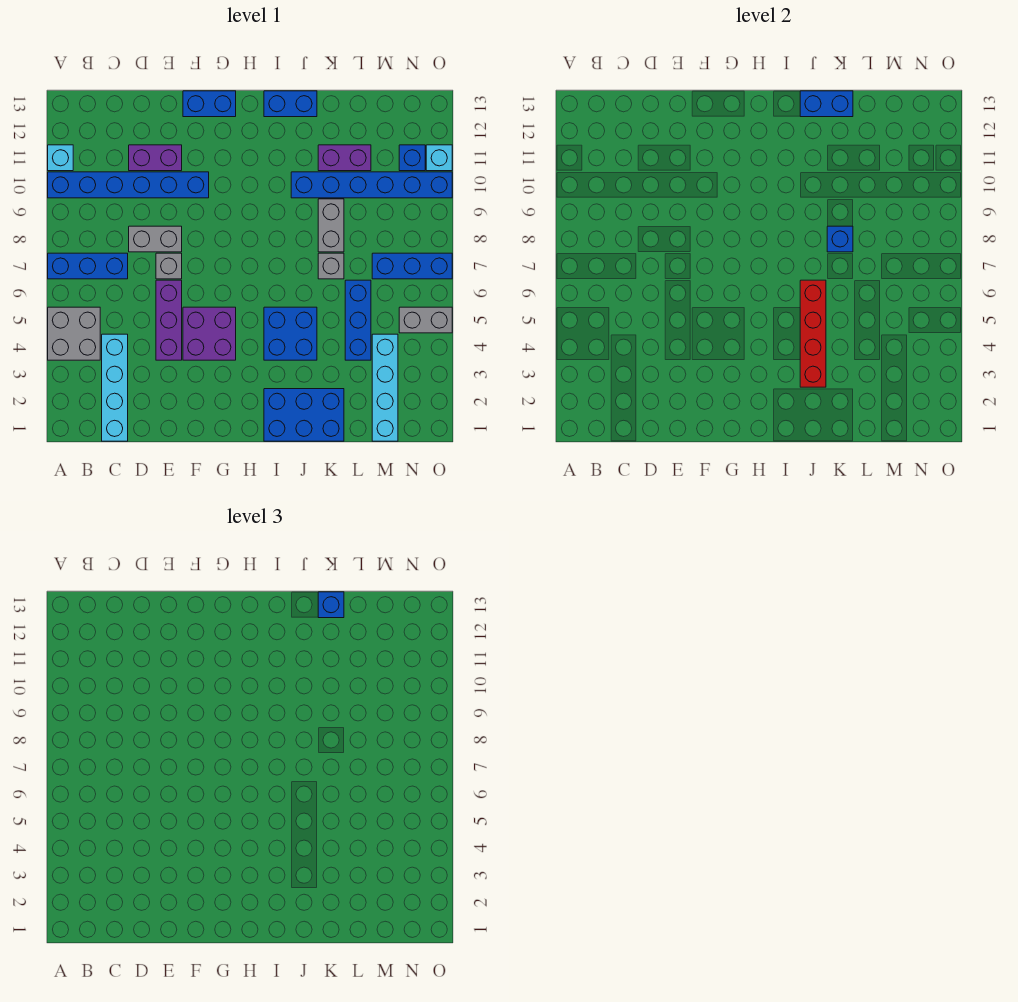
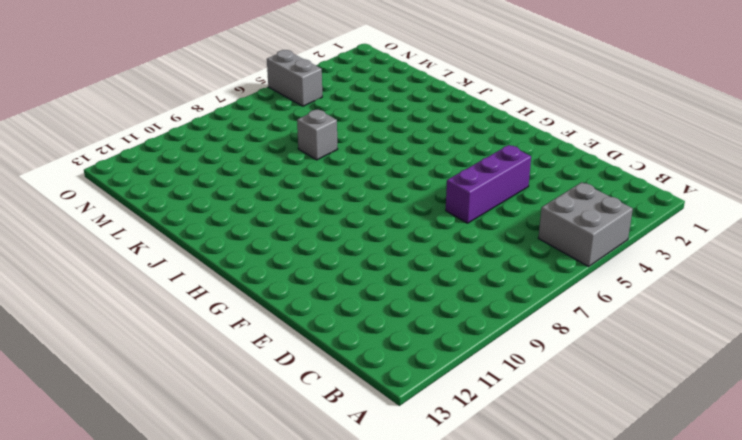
none -> blue 1x3 brick [48,253,128,279]
none -> blue 1x6 brick [48,172,209,198]
none -> cyan 1x1 brick [48,145,73,171]

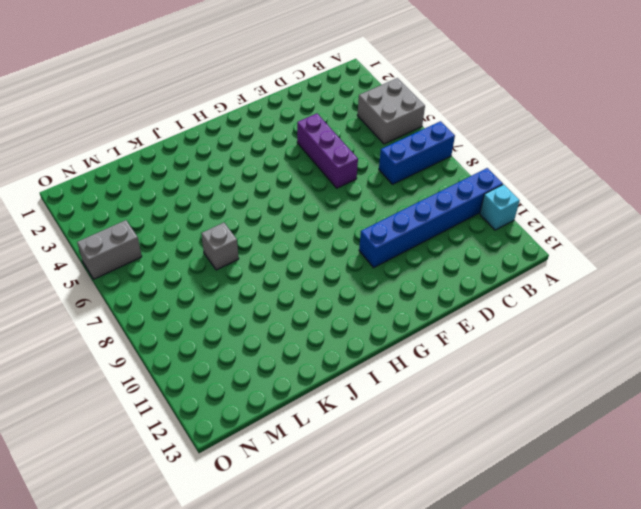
none -> cyan 1x4 brick [102,334,128,441]
none -> grey 1x2 brick [129,226,182,252]
none -> purple 1x2 brick [129,145,182,171]

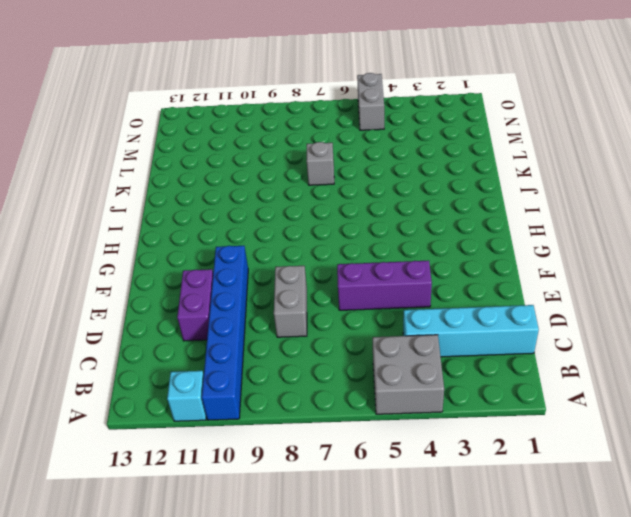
none -> blue 1x3 brick [48,253,128,279]
none -> grey 1x1 brick [156,253,182,279]
none -> purple 2x2 brick [183,307,236,360]

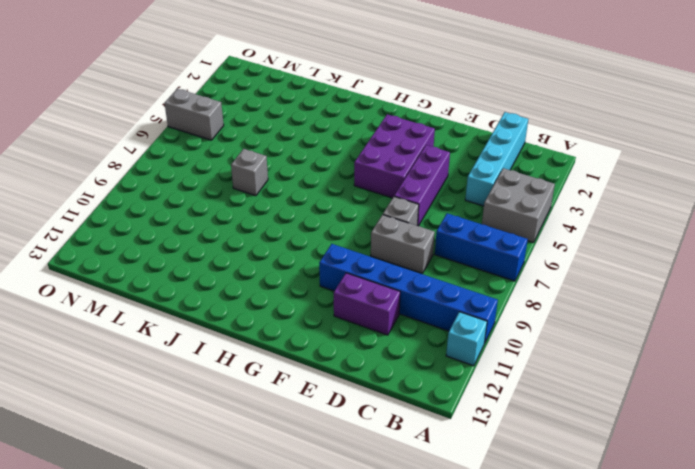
purple 2x3 brick [354,114,435,198] -> purple 2x2 brick [183,307,236,360]
none -> blue 1x2 brick [183,91,236,117]
none -> blue 2x3 brick [264,389,344,441]
none -> blue 2x2 brick [264,307,317,360]

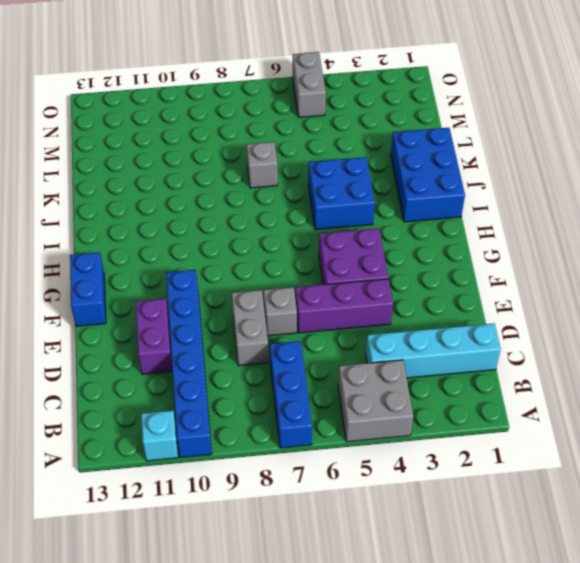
none -> blue 1x2 brick [264,91,317,117]
none -> blue 1x6 brick [291,172,452,198]
none -> grey 1x2 brick [318,199,344,252]

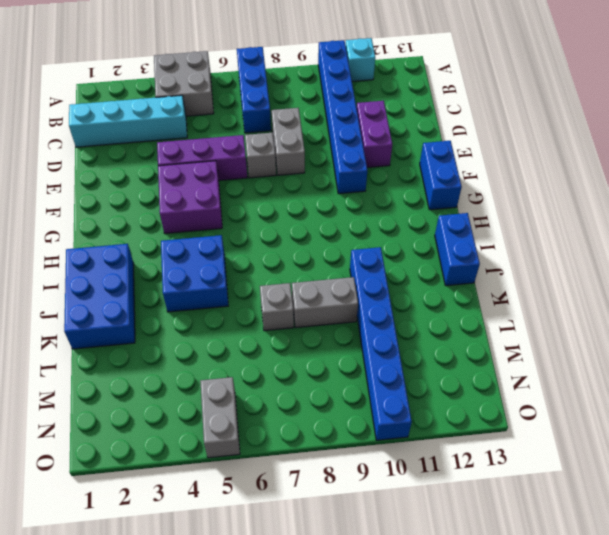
none -> purple 1x2 brick [318,145,371,171]
none -> blue 1x3 brick [345,280,371,360]
none -> cyan 1x4 brick [372,334,398,441]

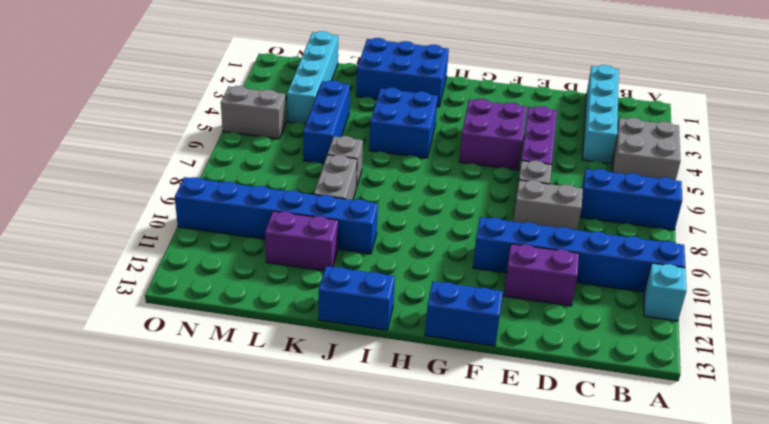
none -> blue 1x3 brick [372,253,452,279]
none -> blue 1x1 brick [399,145,425,171]
none -> cyan 1x1 brick [426,145,452,171]

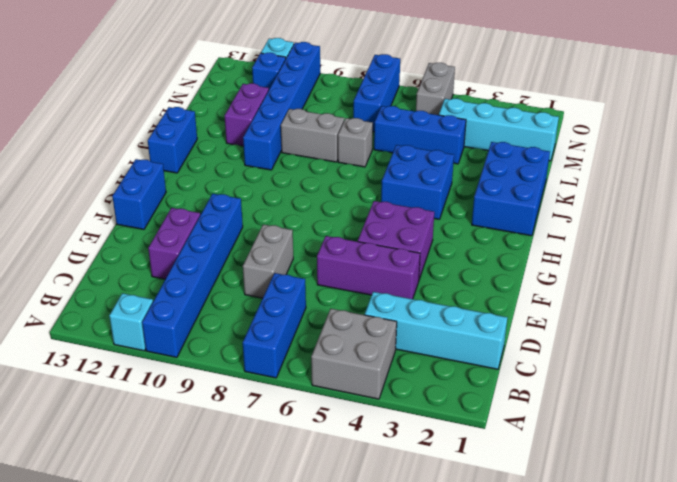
none -> grey 1x1 brick [156,253,182,279]
none -> red 1x4 brick [800,280,826,387]
none -> blue 1x2 brick [800,91,853,117]

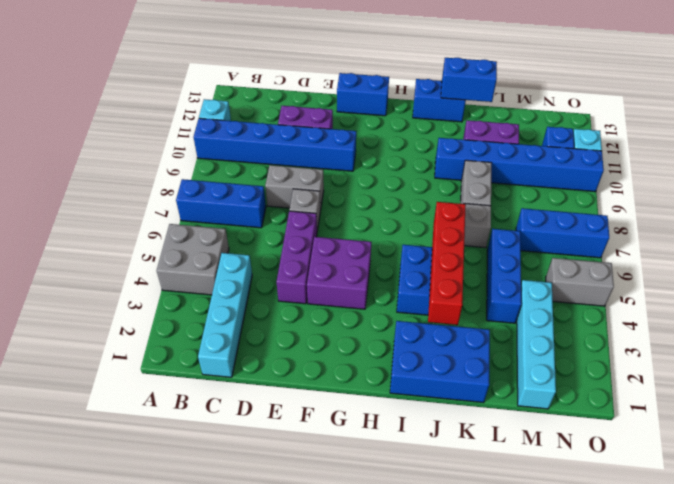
none -> blue 1x1 brick [827,226,853,252]
none -> blue 1x1 brick [318,592,344,618]

